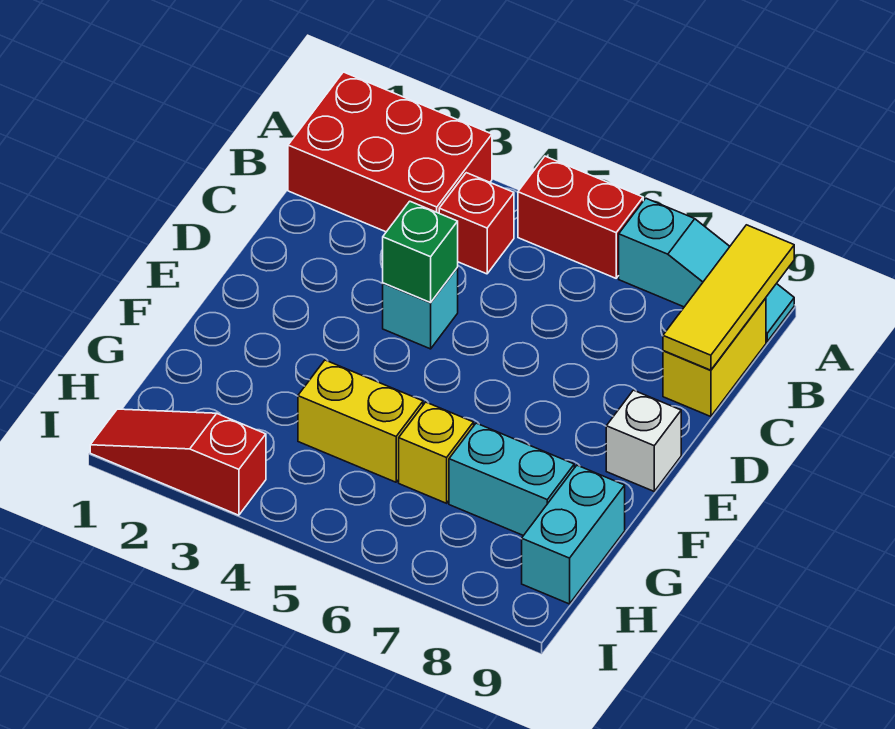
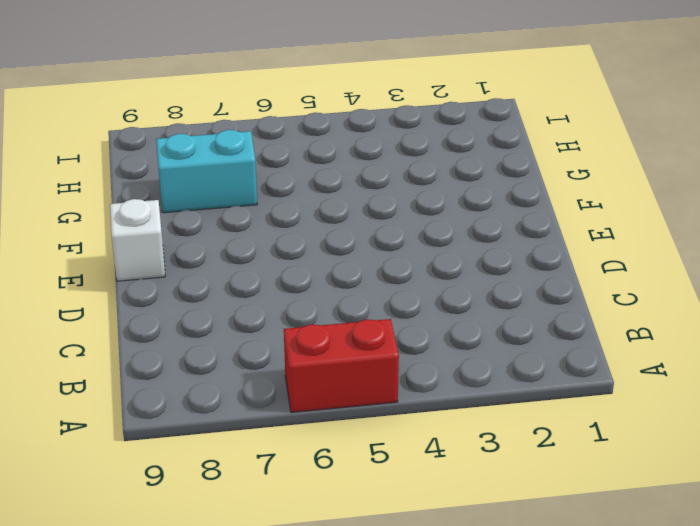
none -> red 2x3 brick [288,72,492,232]
none -> cyan 1x3 slope [619,198,794,341]
none -> red 1x1 brick [439,173,514,274]

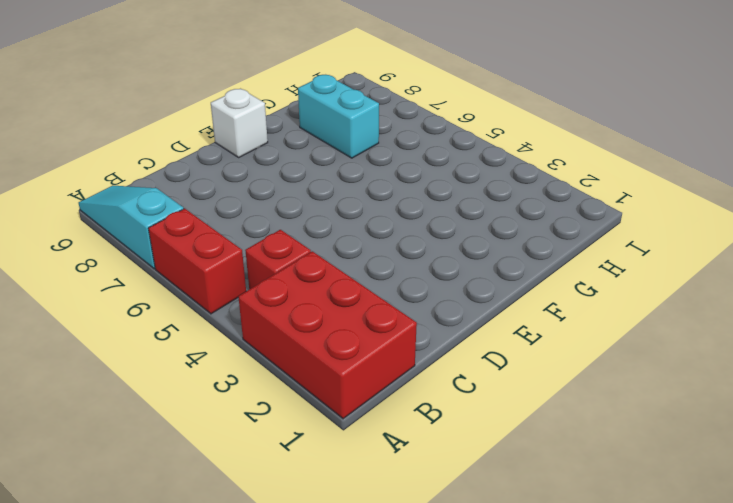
none -> yellow 1x2 brick [663,298,766,417]
none -> cyan 1x1 brick [383,268,458,349]
none -> yellow 1x2 brick [298,360,423,482]

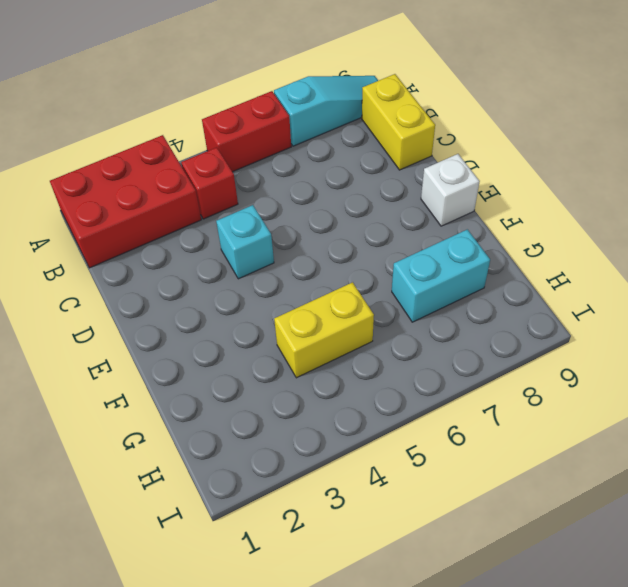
none -> yellow 1x1 brick [399,402,474,503]
none -> cyan 1x2 brick [522,465,625,604]
none -> red 1x3 slope [90,409,266,515]

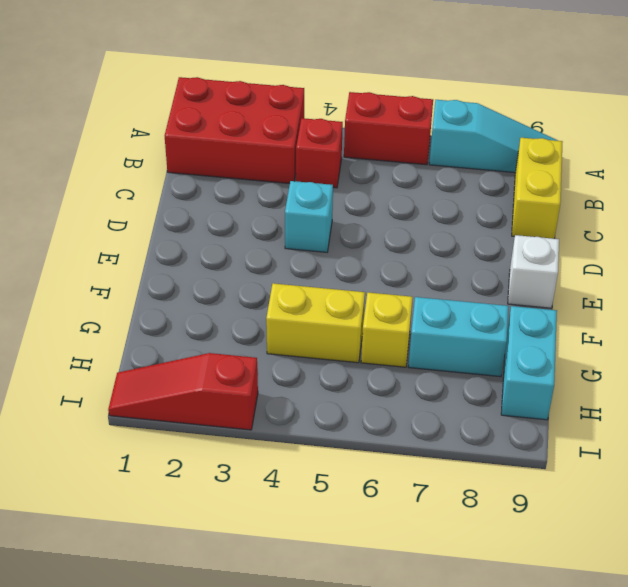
none -> yellow 1x3 tile [663,225,794,370]
none -> green 1x1 brick [383,201,458,303]

